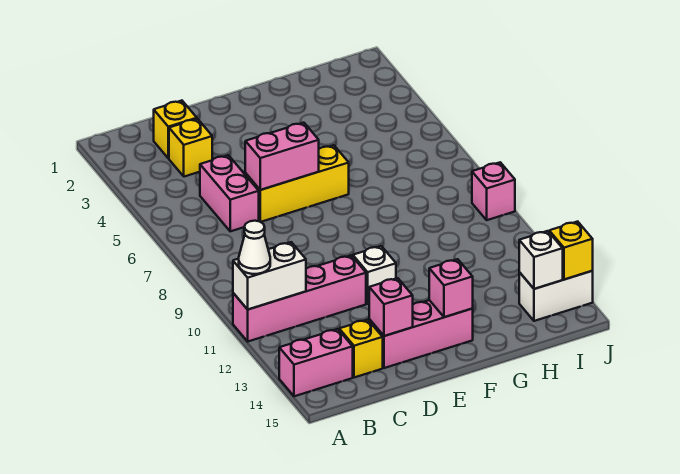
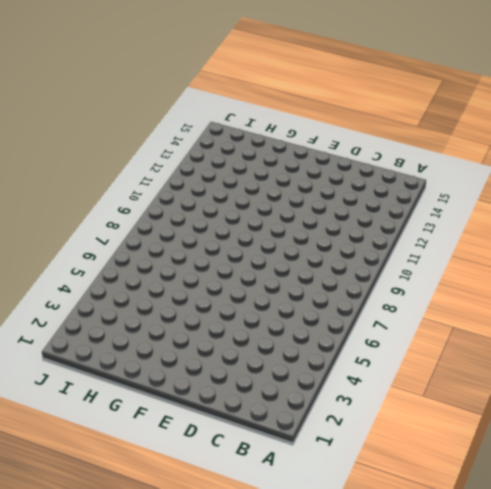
none -> pink 1x4 brick [233,255,366,341]
none -> pink 1x2 brick [279,329,353,396]
none -> yellow 1x1 brick [154,101,197,158]

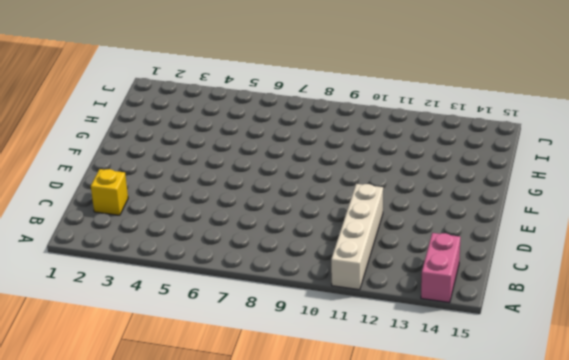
white 1x4 brick [331,184,383,290] -> pink 1x4 brick [233,255,366,341]
none -> yellow 1x1 brick [169,119,212,177]
none -> pink 1x2 brick [200,155,259,231]
none -> yellow 1x1 brick [339,320,383,378]

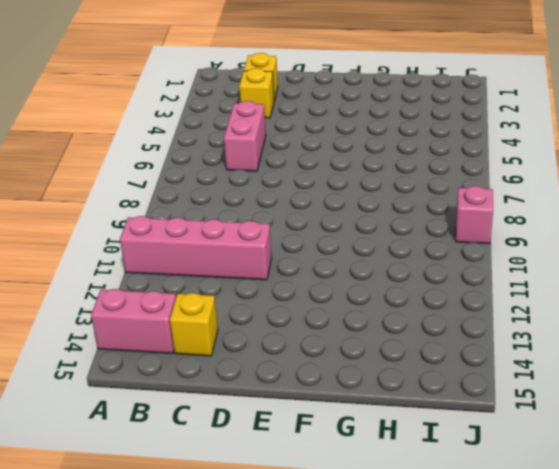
none -> yellow 1x3 brick [245,145,349,222]
none -> pink 1x3 brick [369,300,473,368]
none -> white 1x1 brick [353,246,396,304]

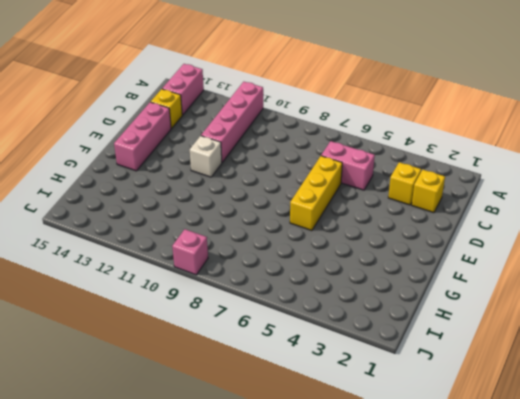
none -> white 1x2 brick [519,271,593,321]
none -> white 1x2 brick [233,242,306,309]
none -> pink 1x2 brick [245,123,319,190]

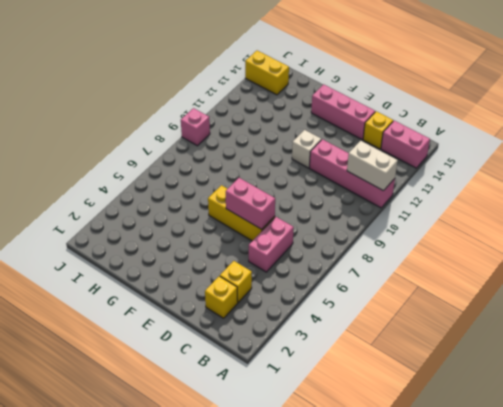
yellow 1x2 brick [245,50,289,95] -> white 1x2 brick [519,271,593,321]
none -> pink 1x1 brick [369,278,413,336]
none -> pink 1x1 brick [429,259,473,317]
none -> white 1x1 brick [519,231,563,289]

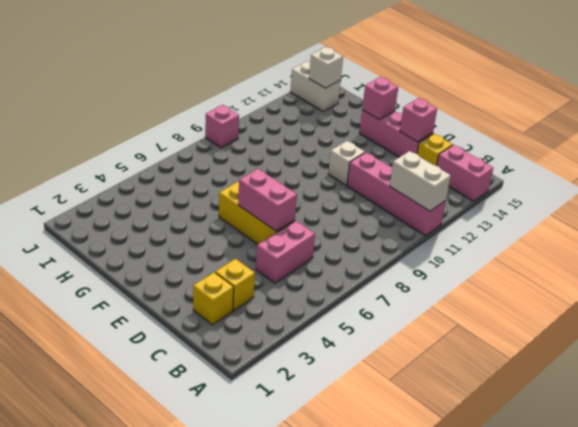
none -> yellow 1x1 brick [549,222,593,280]
none -> white 1x1 cone [239,221,270,274]

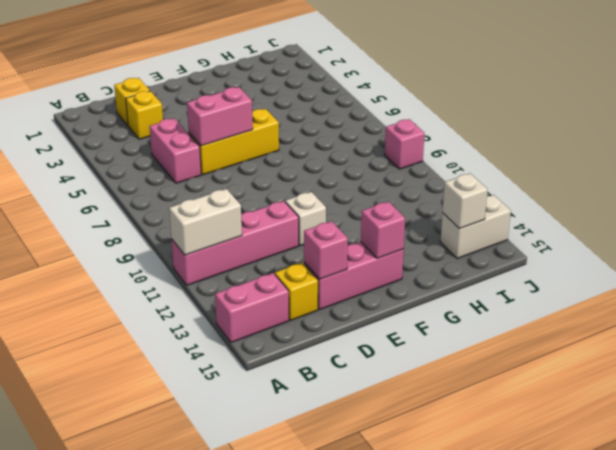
none -> yellow 1x1 brick [549,222,593,280]
none -> white 1x1 cone [239,221,270,274]

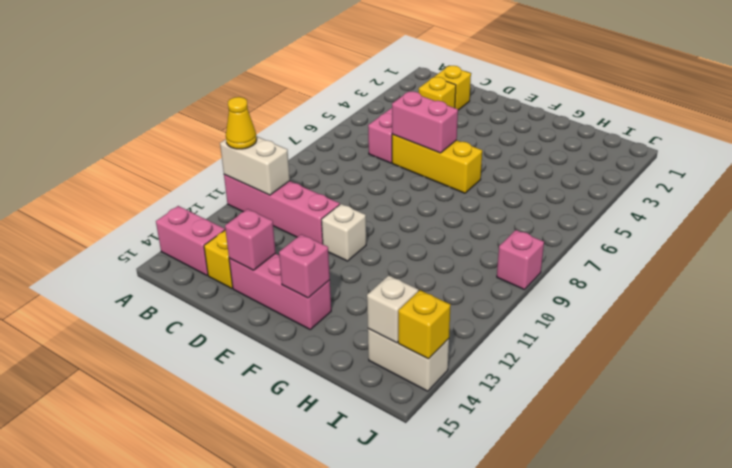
yellow 1x1 cone [226,97,257,149] -> white 1x1 cone [239,221,270,274]

